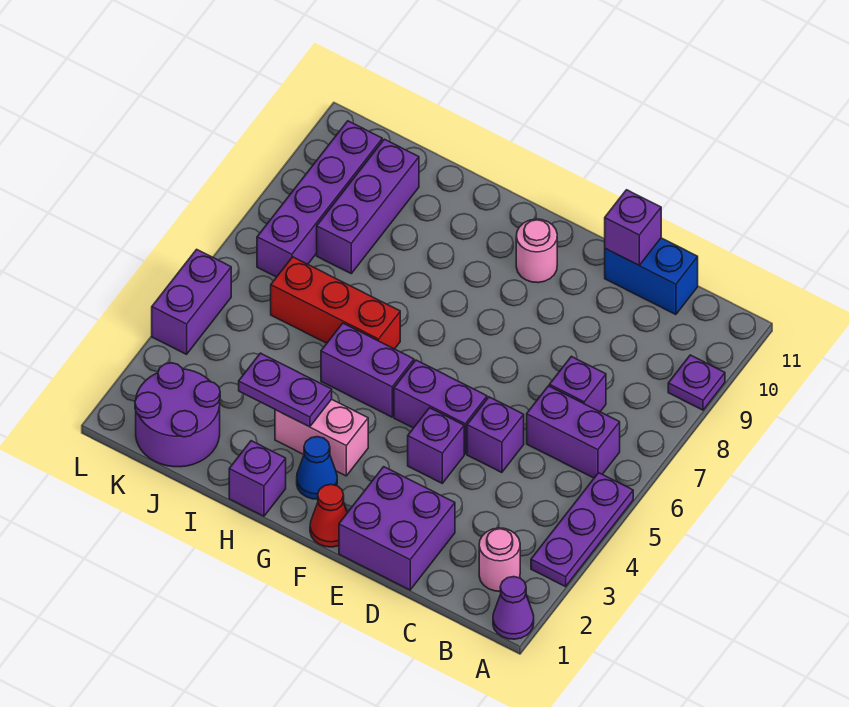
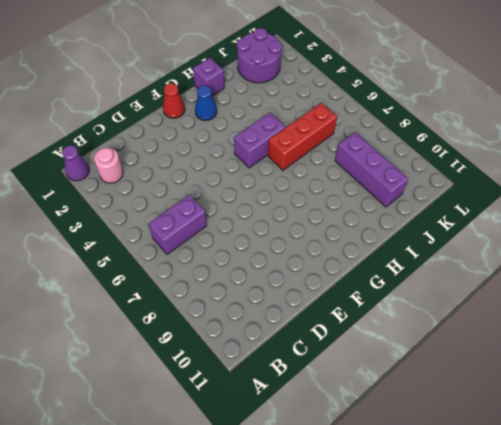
none -> purple 1x3 plate [531,473,633,587]
none -> purple 1x1 plate [668,355,725,410]
none -> purple 1x1 brick [549,356,606,412]

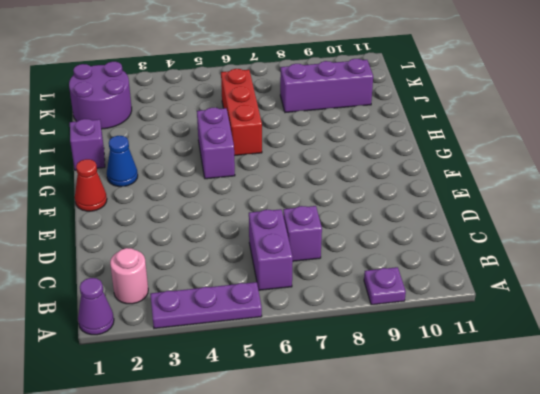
none -> blue 1x2 brick [605,238,698,315]
none -> purple 2x2 brick [339,467,455,590]
none -> purple 1x1 brick [467,397,524,473]

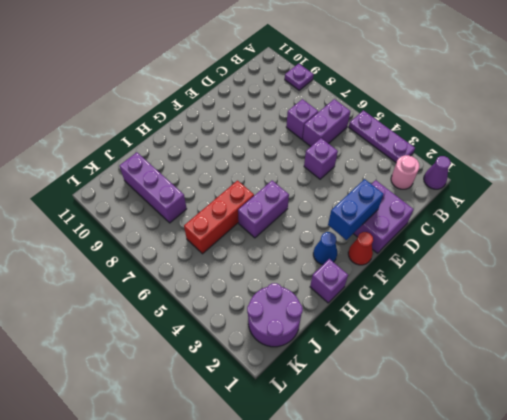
blue 1x2 brick [328,179,384,240] -> blue 1x2 brick moved to [605,238,698,315]
none -> purple 1x1 brick [408,408,464,483]
none -> purple 1x2 brick [394,360,487,454]
none -> pink 1x1 round brick [516,219,557,283]

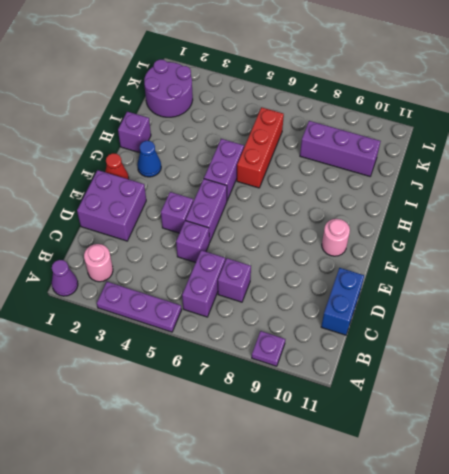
none -> pink 1x2 brick [275,399,368,476]
none -> purple 1x4 brick [257,121,382,277]
none -> purple 1x2 brick [152,249,231,354]

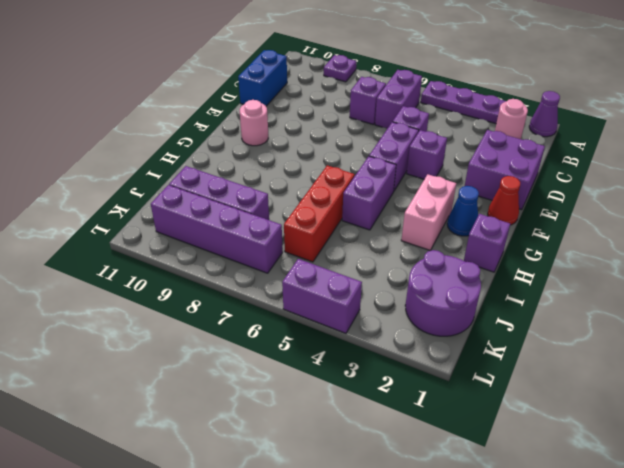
none -> purple 1x1 brick [605,190,661,265]
none -> purple 1x2 plate [239,353,332,427]

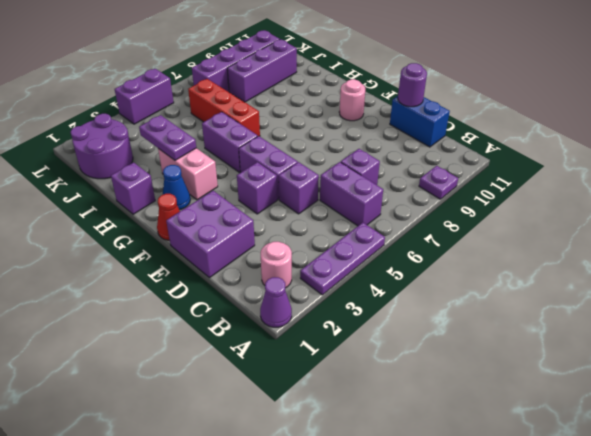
purple 1x1 round brick [398,63,427,107] -> purple 1x1 brick [605,190,661,265]

